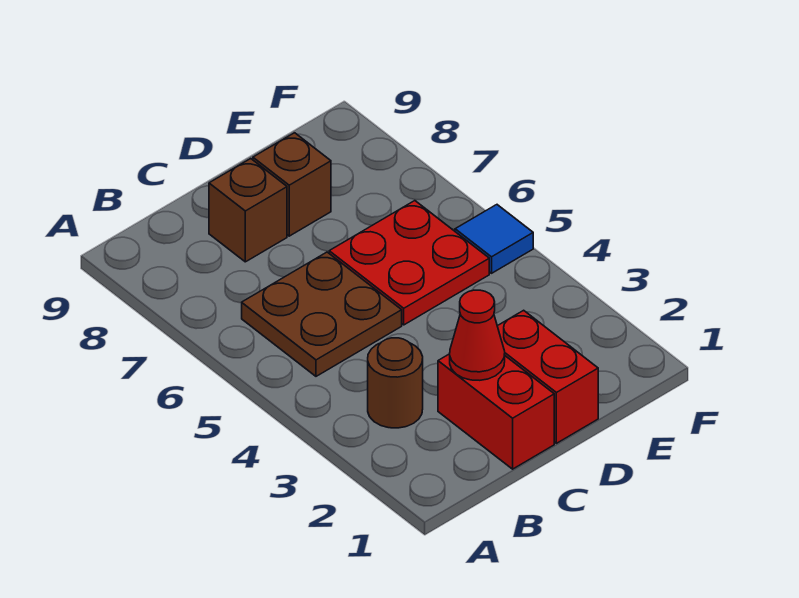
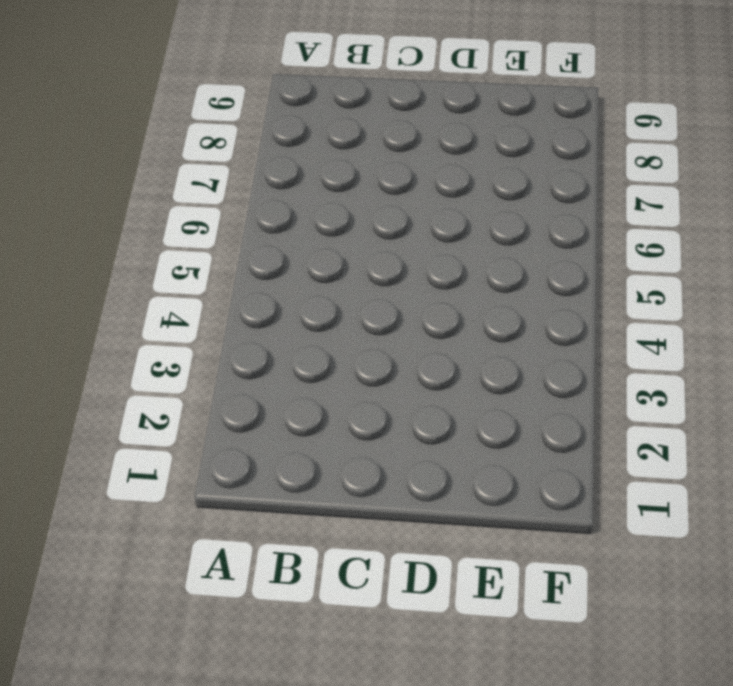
none -> brown 1x1 round brick [368,338,423,428]
none -> brown 2x2 plate [242,252,402,376]

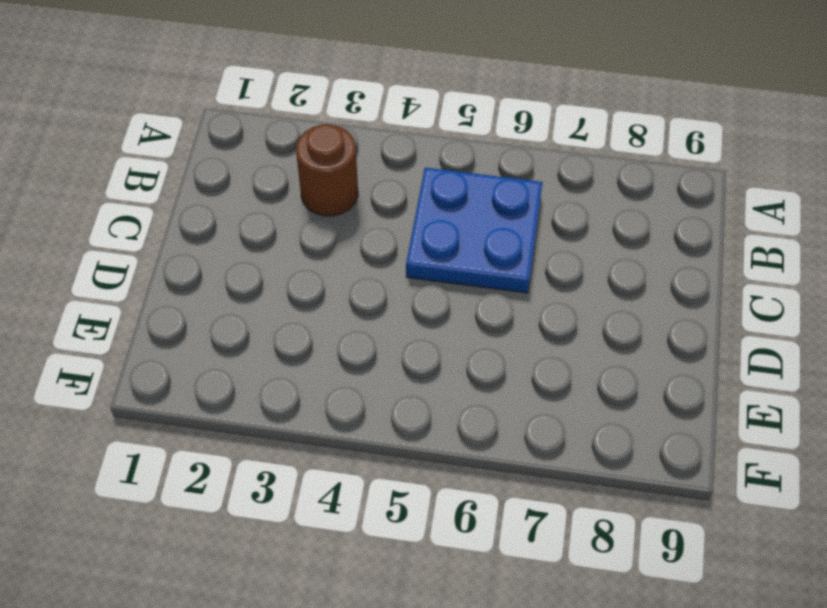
blue 2x2 plate [406,168,542,293] -> brown 2x2 plate [242,252,402,376]
none -> red 1x2 brick [438,354,554,469]
none -> brown 1x1 brick [209,159,287,262]

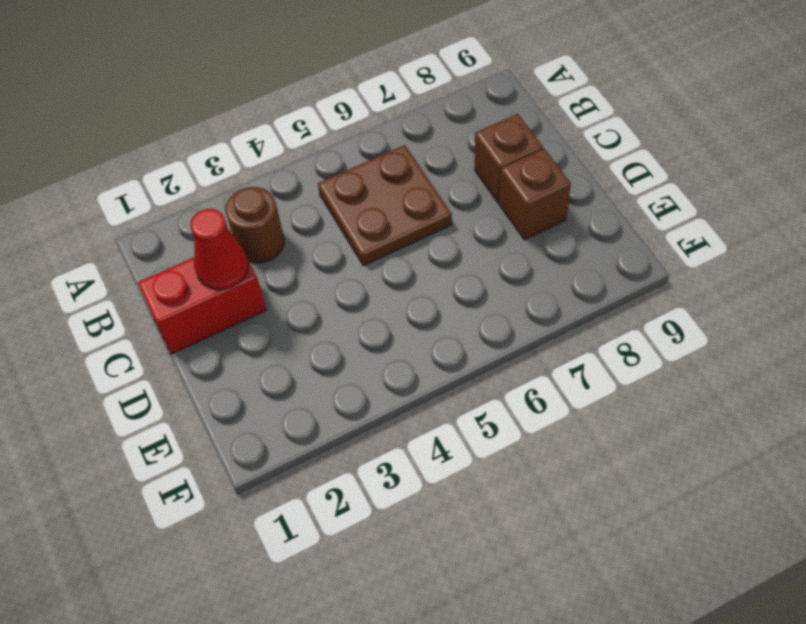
none -> red 1x2 brick [497,310,598,443]
none -> red 2x2 plate [329,201,489,325]

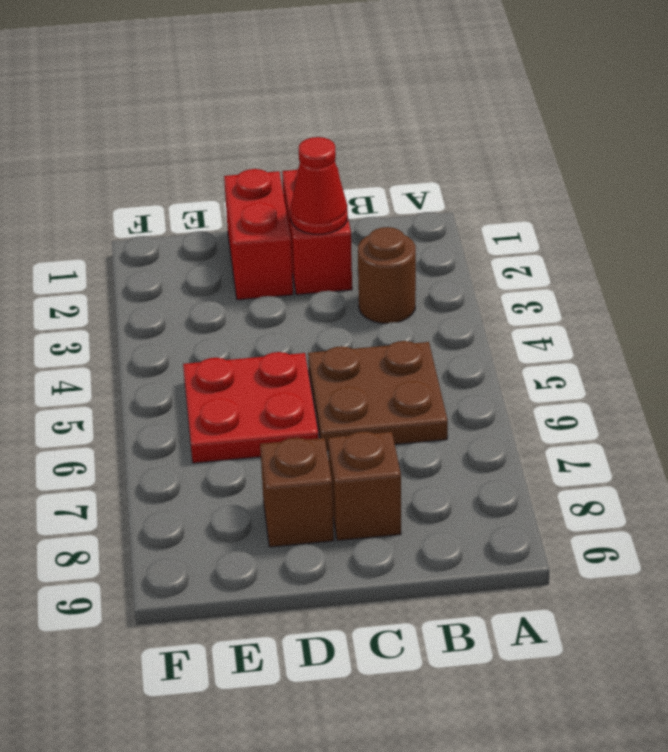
none -> blue 1x1 tile [455,205,533,273]

